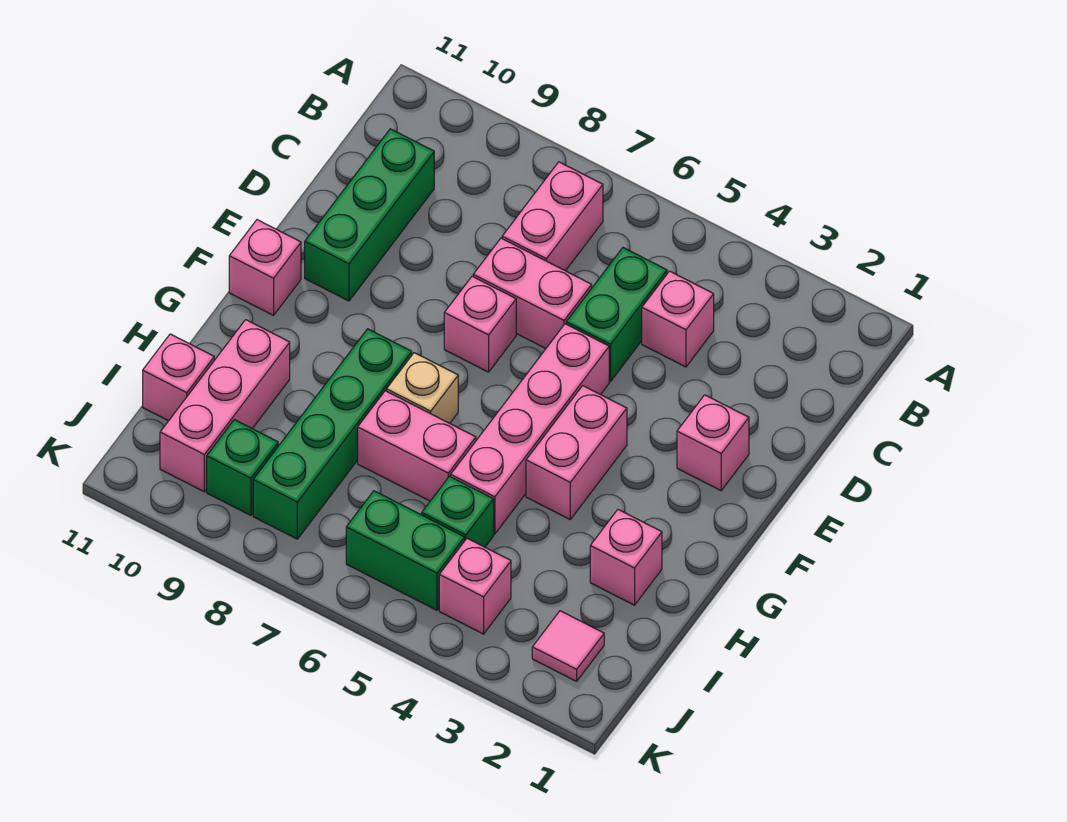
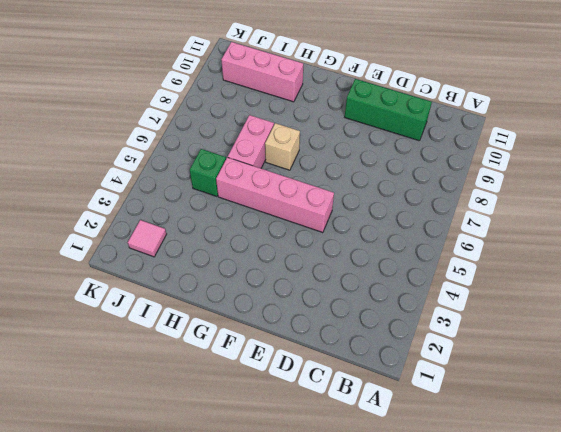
none -> pink 1x2 brick [502,162,603,271]
none -> pink 1x1 brick [642,271,714,367]
none -> green 1x2 brick [566,248,667,381]

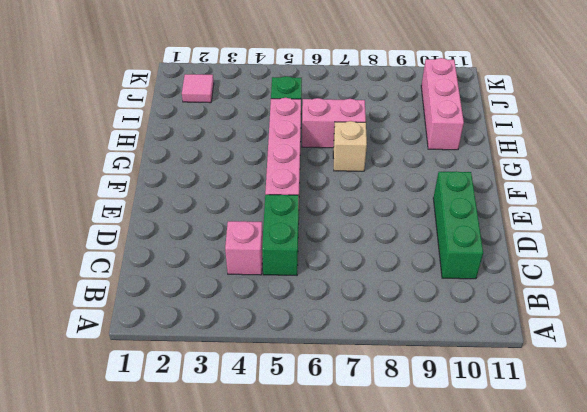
none -> pink 1x2 brick [502,162,603,271]
none -> pink 1x2 brick [473,238,592,348]
none -> pink 1x1 brick [677,395,749,491]

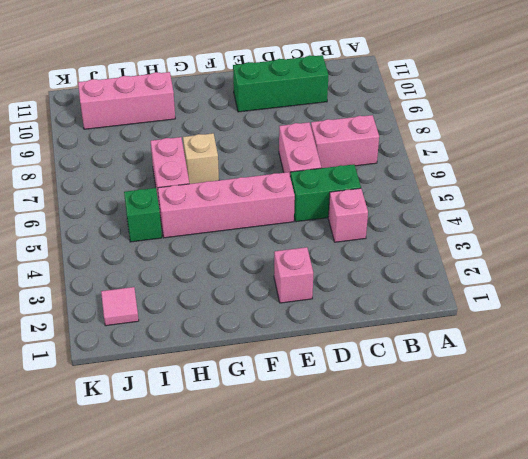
none -> pink 1x1 brick [444,276,516,372]
none -> pink 1x2 brick [526,386,627,519]
none -> pink 1x1 brick [229,220,301,315]

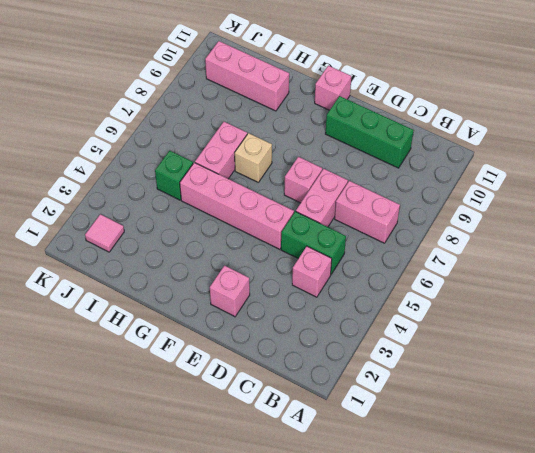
none -> pink 1x2 brick [526,386,627,519]
none -> green 1x4 brick [253,329,412,539]
none -> pink 1x1 brick [590,510,662,605]

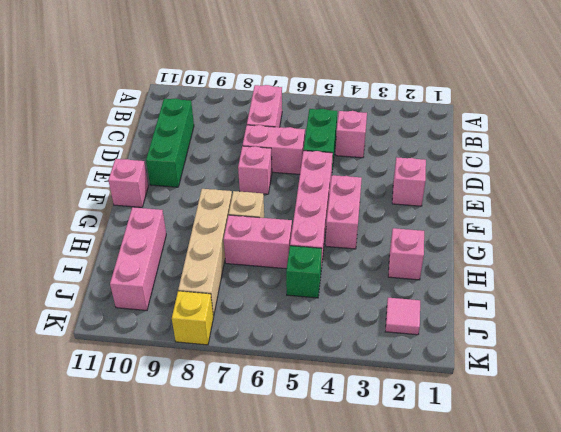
tan 1x4 brick [178,189,232,316] -> green 1x4 brick [253,329,412,539]
yellow 1x1 brick [172,291,213,345] -> none
none -> pink 1x1 brick [143,334,214,421]
none -> pink 1x1 brick [439,538,511,634]
none -> green 1x2 brick [346,491,465,610]

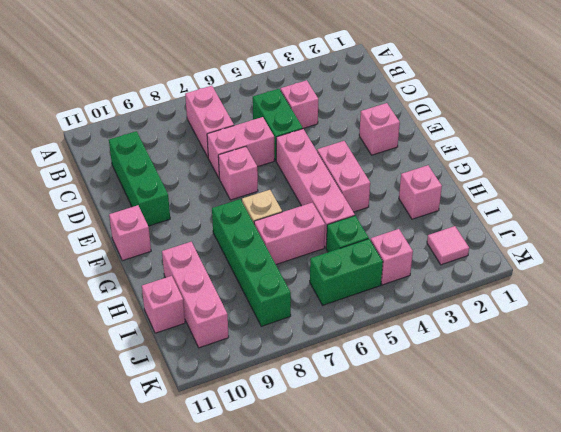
none -> green 1x1 brick [207,420,278,515]

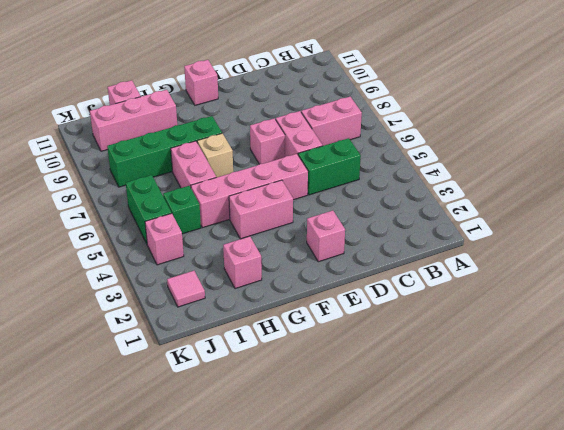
none -> pink 1x1 brick [642,271,714,367]
none -> green 1x3 brick [305,129,434,301]
none -> green 1x1 brick [207,420,278,515]

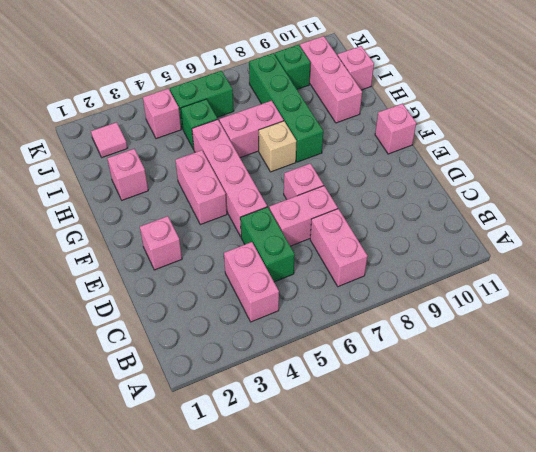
pink 1x2 brick [224,242,279,322] -> pink 1x1 brick [642,271,714,367]
none -> green 1x3 brick [305,129,434,301]

